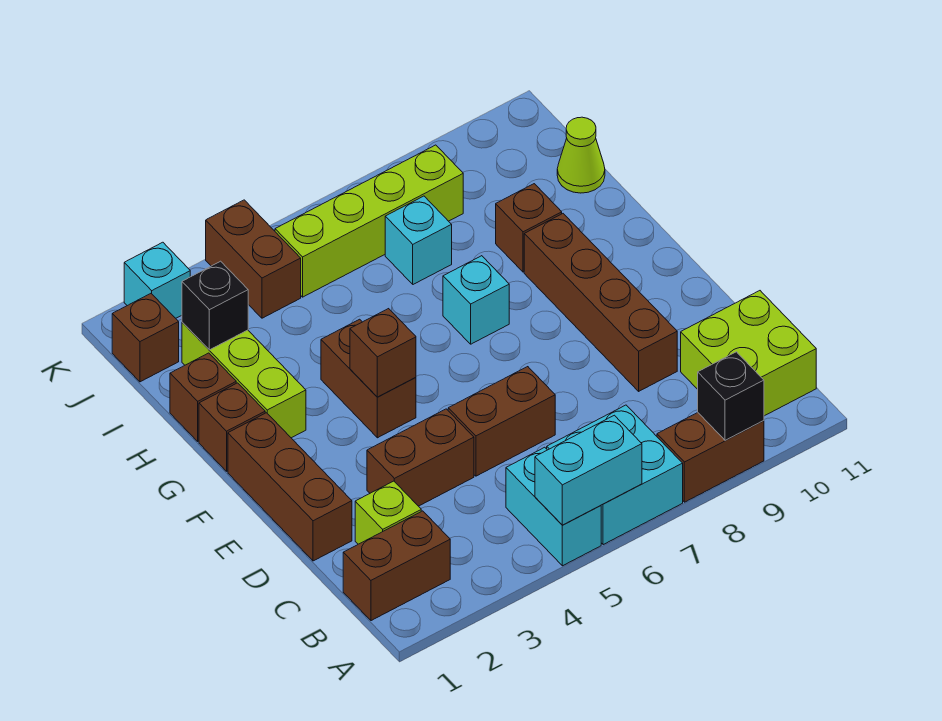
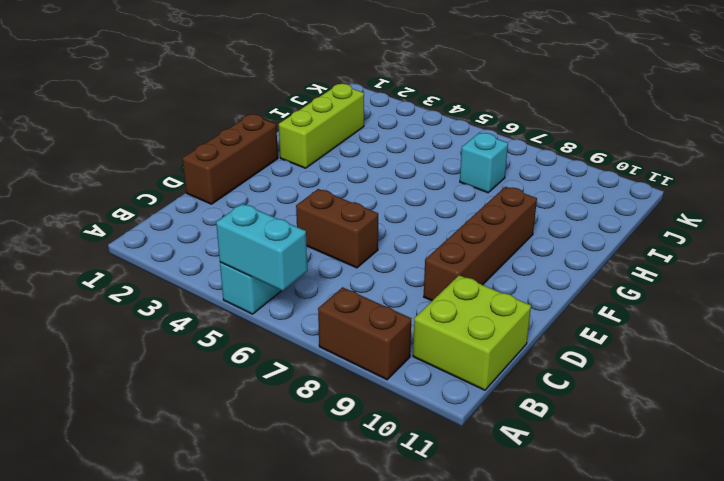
none -> cyan 2x2 brick [547,405,683,545]
none -> brown 1x2 brick [343,511,450,621]
none -> lime 1x1 brick [355,481,421,544]

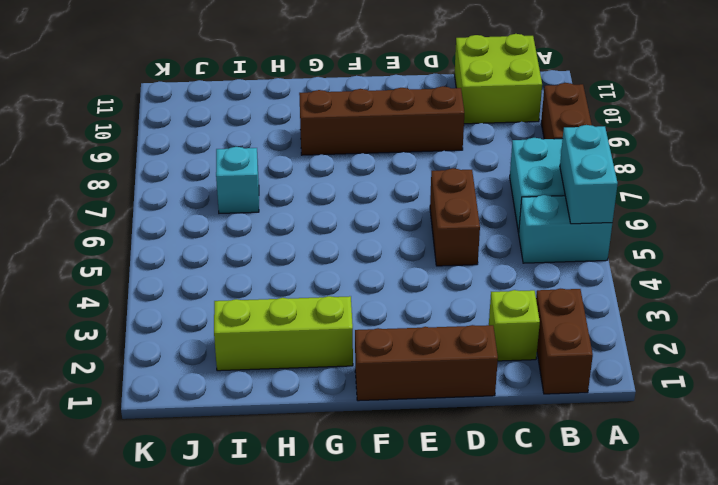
none -> brown 1x2 brick [367,409,474,506]
none -> brown 1x2 brick [321,319,416,438]
none -> brown 1x1 brick [199,383,265,471]

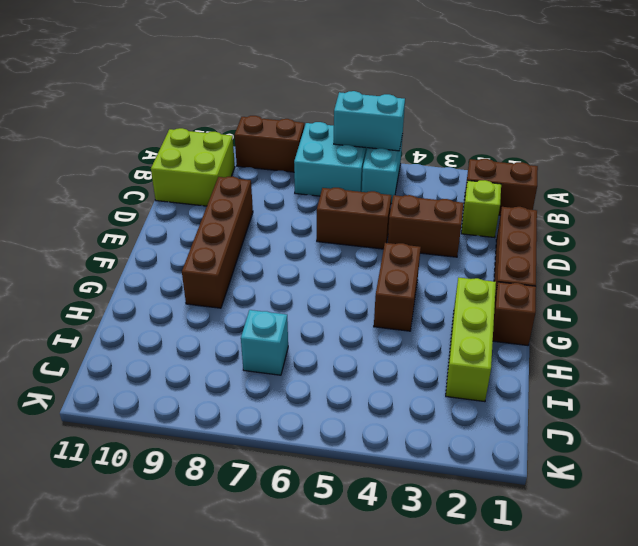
none -> cyan 1x1 brick [443,256,509,344]
none -> brown 1x1 brick [170,353,236,441]
none -> brown 1x1 brick [496,184,562,272]

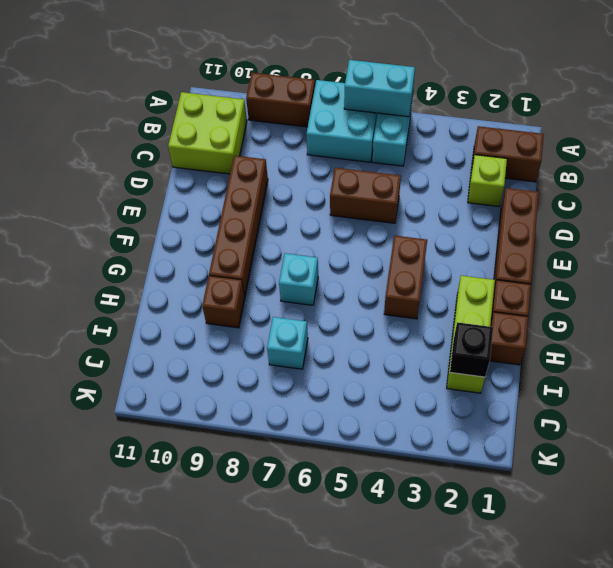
none -> brown 1x2 brick [367,409,474,506]
none -> lime 1x1 cone [557,117,605,193]
none -> brown 1x1 brick [112,294,179,382]

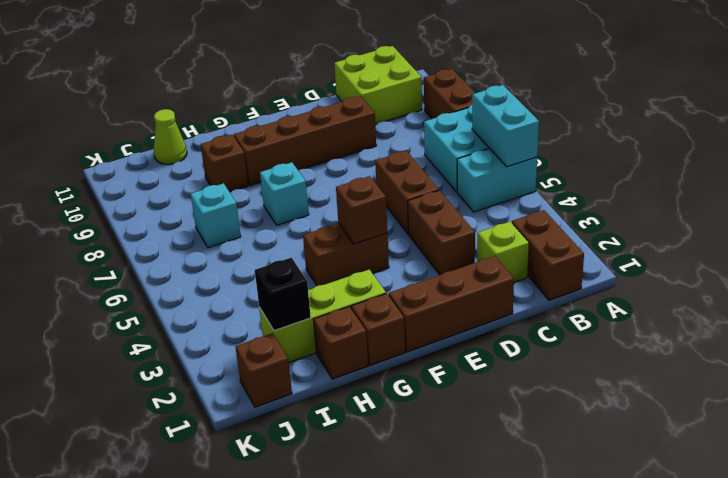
none -> brown 1x2 brick [206,200,301,318]
none -> lime 1x4 brick [275,145,463,297]
none -> cyan 1x1 brick [124,242,190,318]

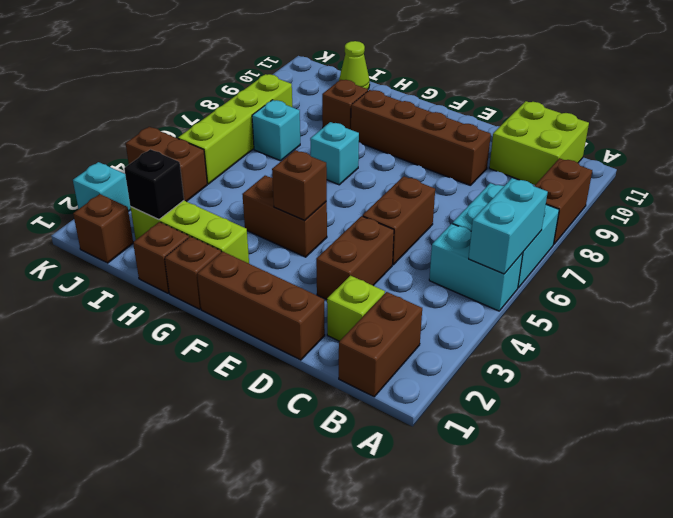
none -> black 1x1 brick [698,352,764,441]

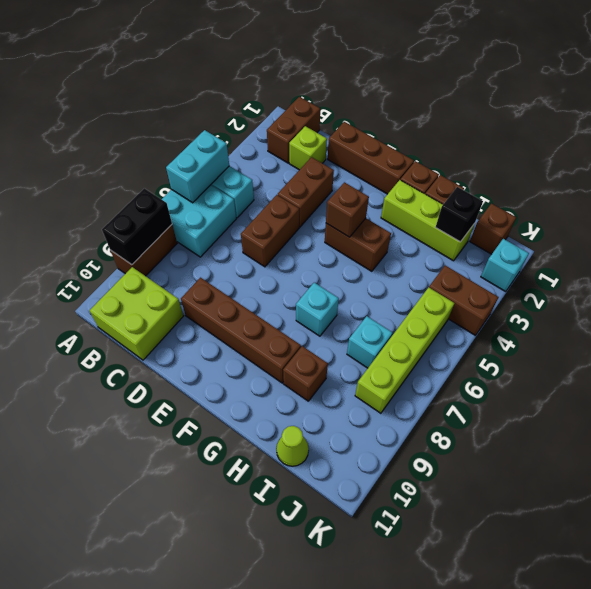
black 1x2 brick [102,188,172,265] -> black 1x1 brick [698,352,764,441]

